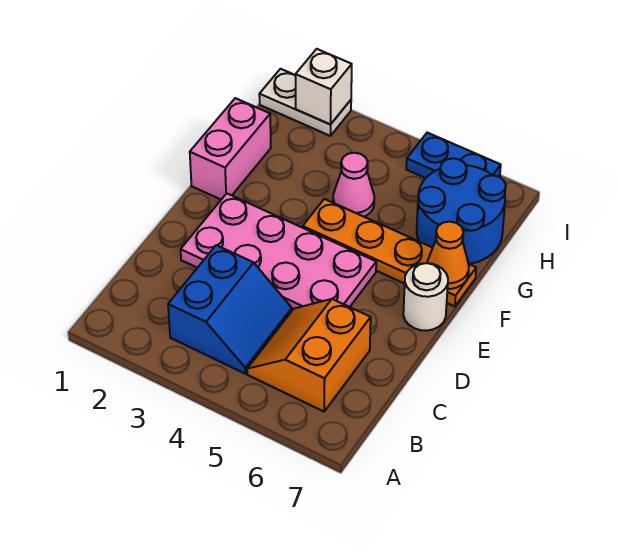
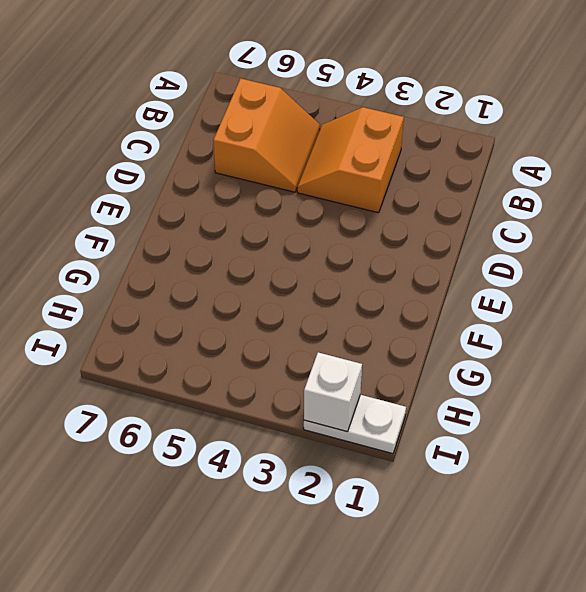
orange 2x2 slope [297,107,404,213] -> blue 2x2 slope [168,245,292,374]
none -> pink 2x4 plate [181,193,376,310]
none -> white 1x1 round brick [403,263,448,331]
none -> pink 1x2 brick [190,98,271,199]

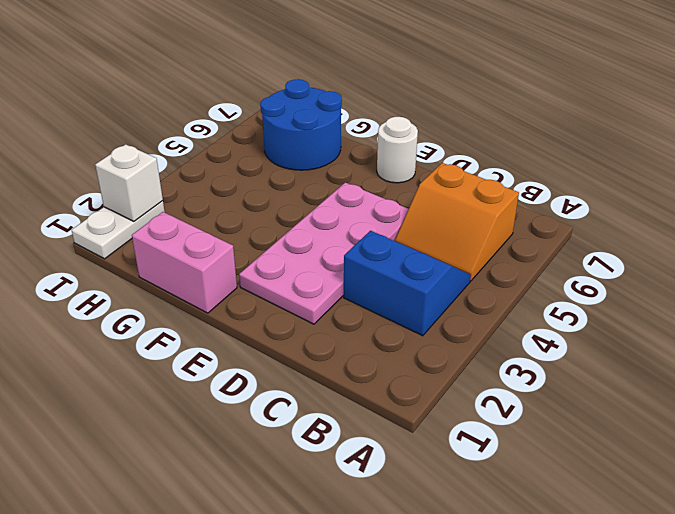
none -> orange 1x4 plate [303,199,476,307]
none -> pink 1x1 cone [333,153,374,217]
none -> blue 1x2 plate [406,133,501,178]

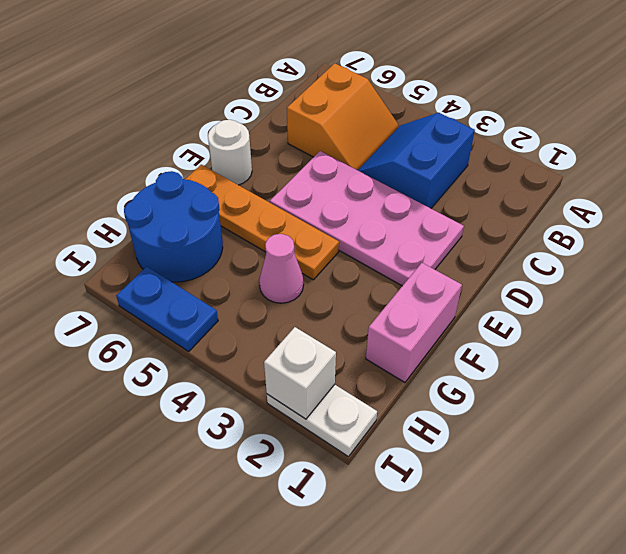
none -> orange 1x1 cone [427,221,469,289]

